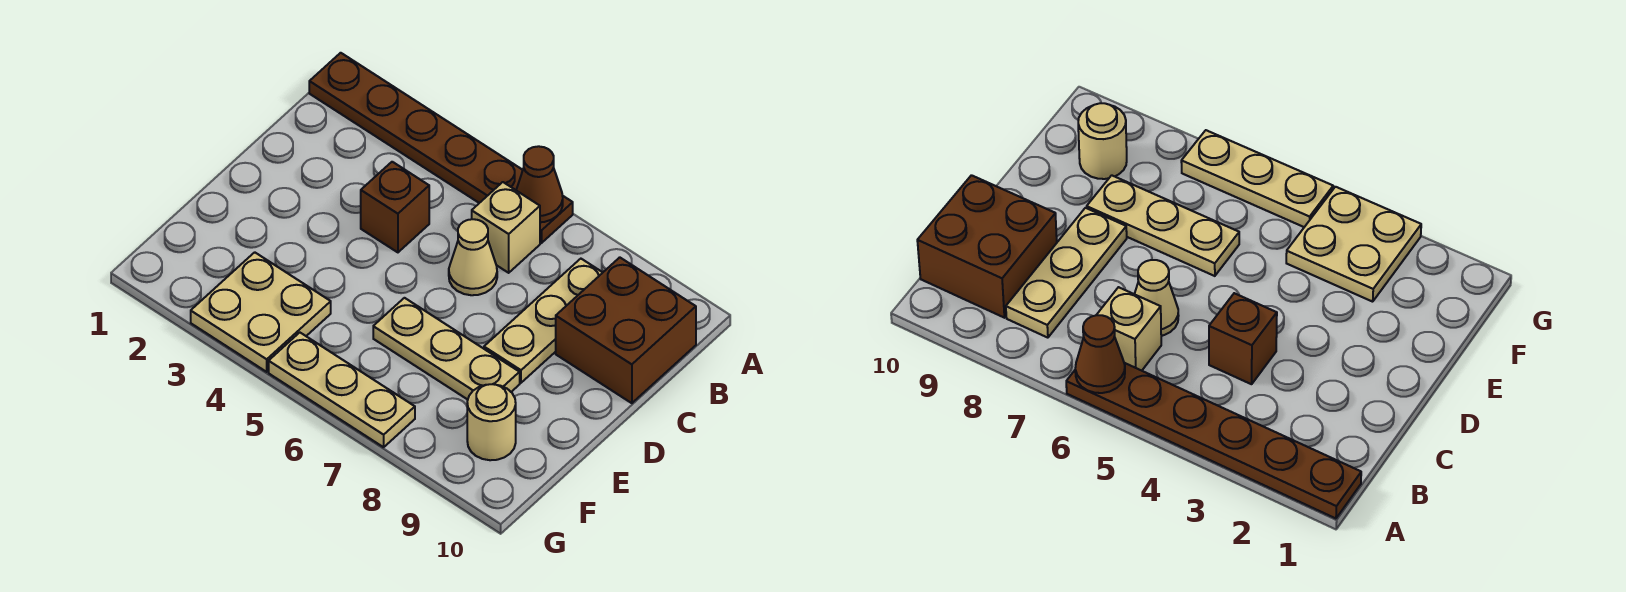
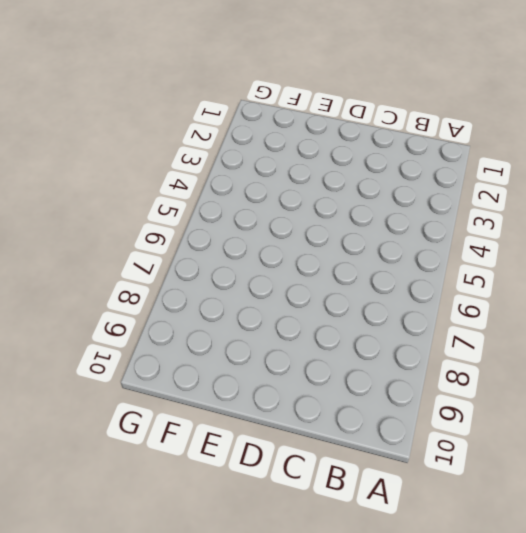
none -> brown 1x6 plate [309,53,573,243]
none -> tan 1x1 brick [472,182,540,273]

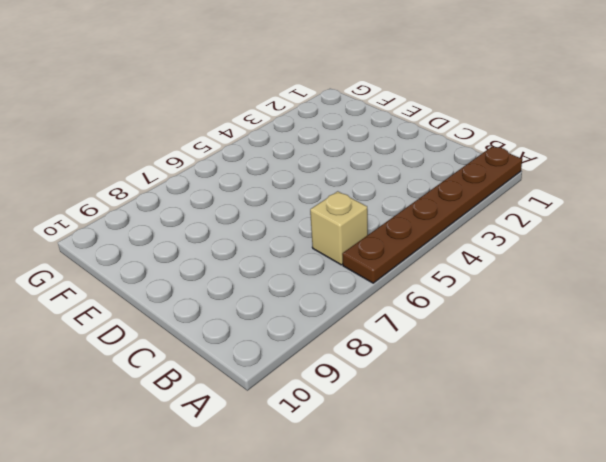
none -> tan 1x3 plate [484,259,603,383]
none -> brown 2x2 brick [556,257,696,403]

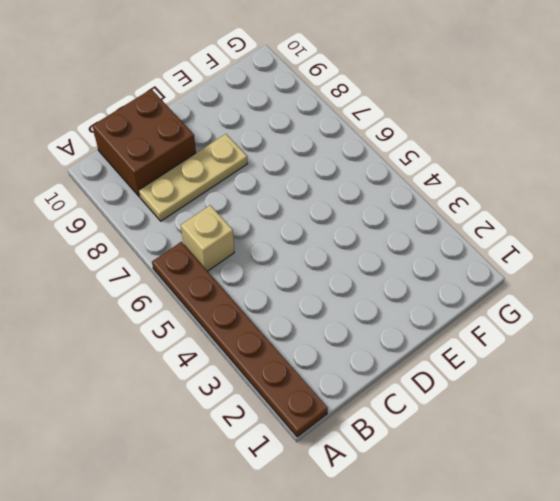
none -> brown 1x1 brick [361,162,429,252]
none -> tan 1x1 cone [449,219,497,295]

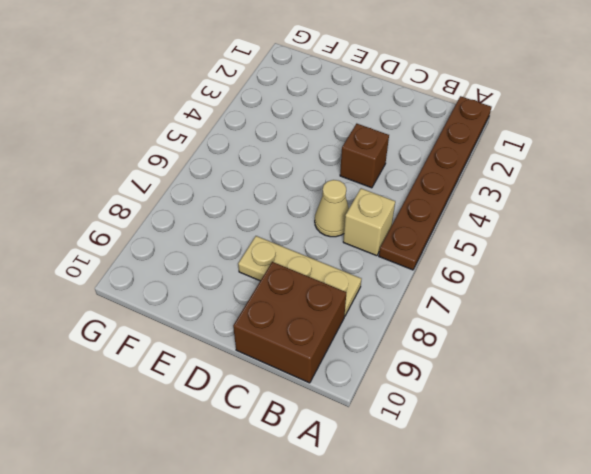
none -> tan 1x3 plate [373,298,520,400]
none -> tan 2x2 plate [191,252,331,372]

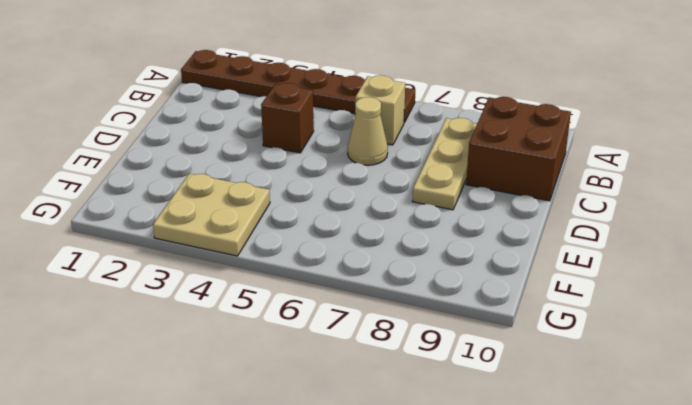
none -> tan 1x3 plate [373,298,520,400]
none -> tan 1x1 round brick [467,384,516,460]

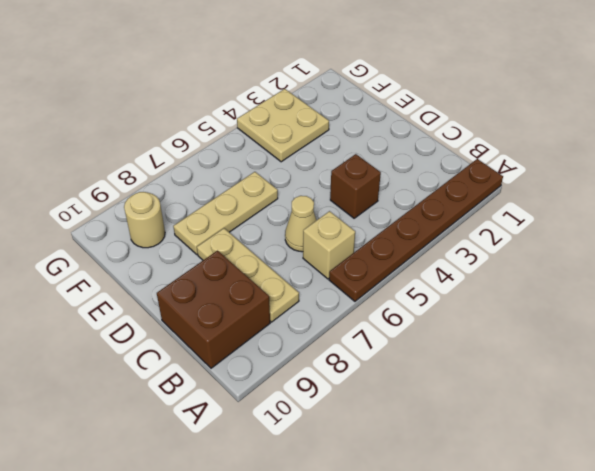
none -> tan 1x3 plate [269,333,415,447]
none -> brown 1x1 cone [516,146,563,222]

